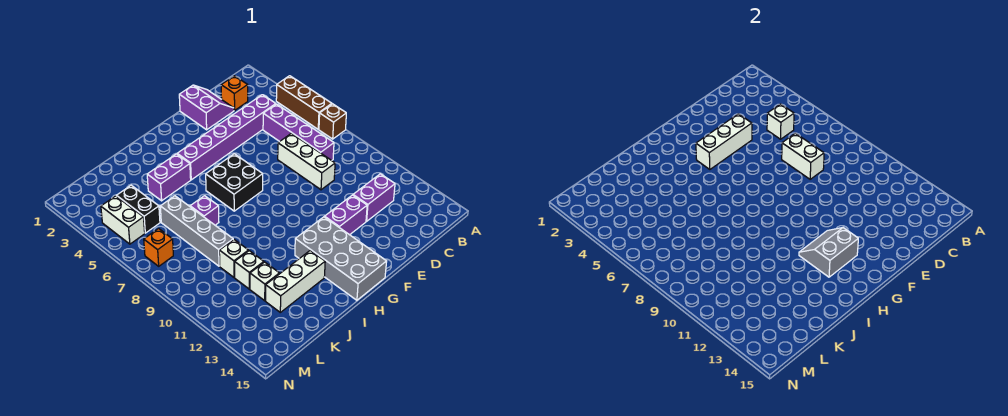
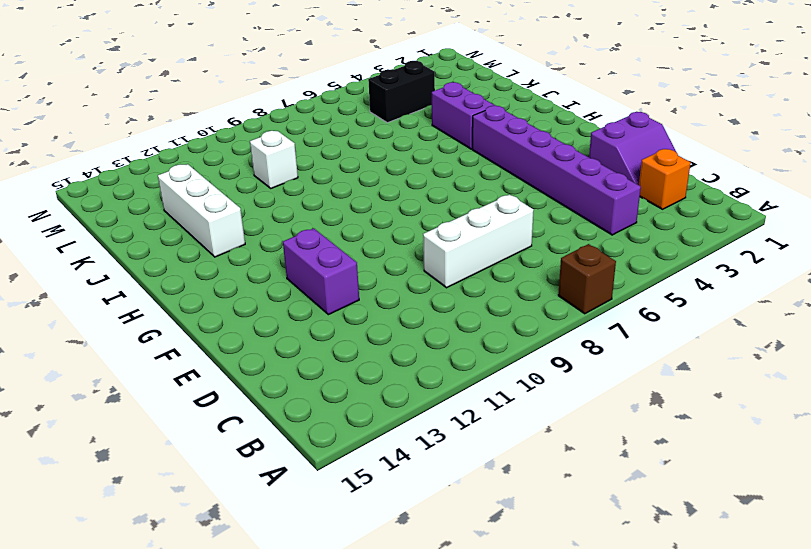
none -> brown 1x3 brick [276,76,332,129]
none -> purple 1x4 brick [263,104,334,161]
none -> purple 1x2 brick [353,174,395,221]

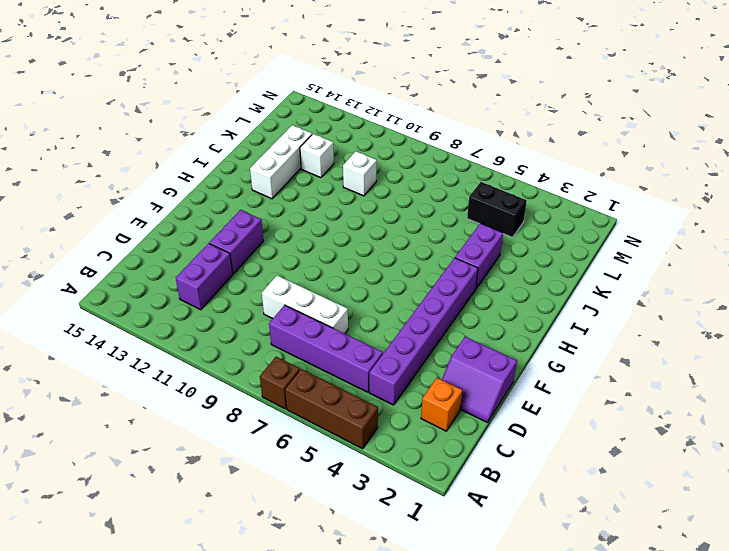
none -> black 2x2 brick [206,154,263,211]
none -> grey 2x4 brick [295,217,387,300]
none -> purple 1x1 brick [190,196,219,225]

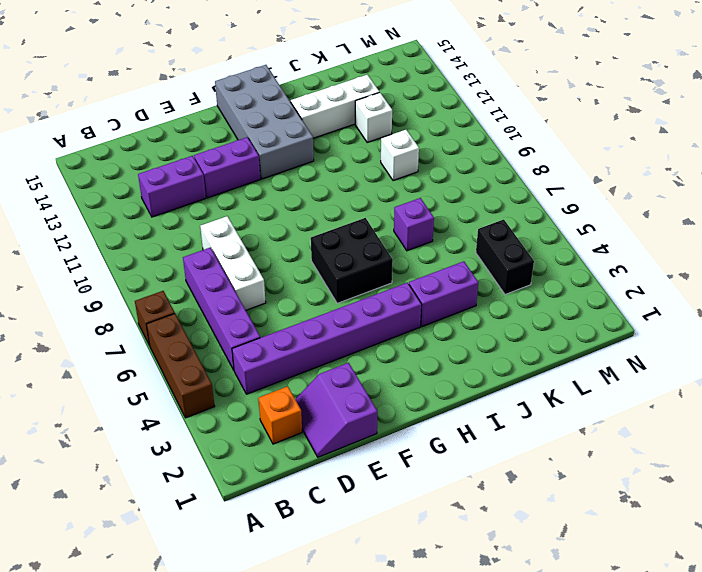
none -> grey 1x4 brick [160,196,233,266]
none -> white 1x1 brick [235,251,264,289]
none -> white 1x2 brick [101,196,145,244]

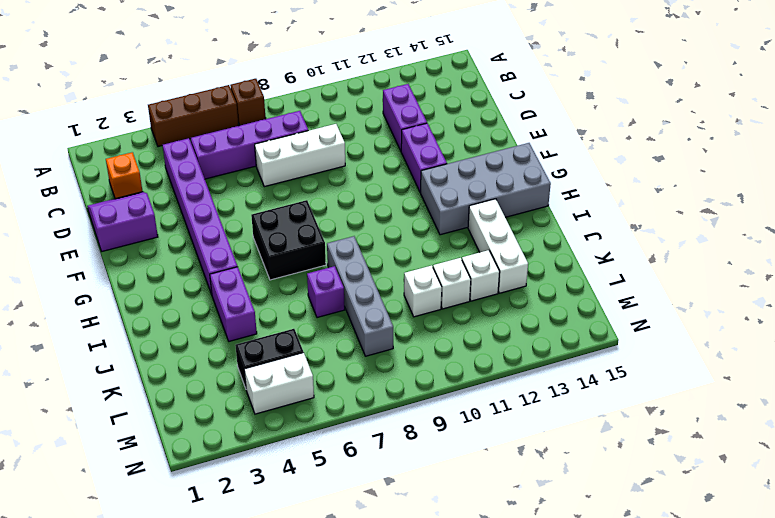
grey 1x4 brick [327,236,393,356] -> grey 1x4 brick turned to [160,196,233,266]
none -> orange 1x1 brick [144,229,173,266]
none -> white 1x1 brick [767,104,794,139]
none -> white 1x2 brick [782,133,824,179]

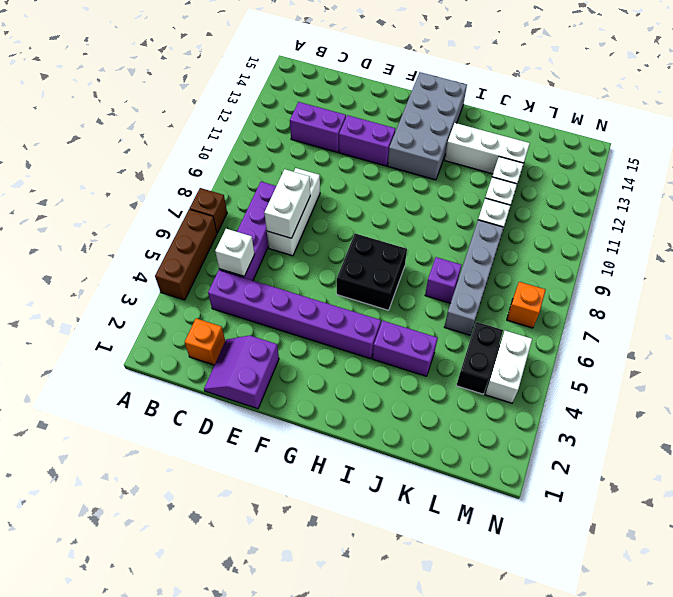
none -> white 1x3 brick [696,114,752,169]
none -> grey 2x2 slope [799,228,858,277]

